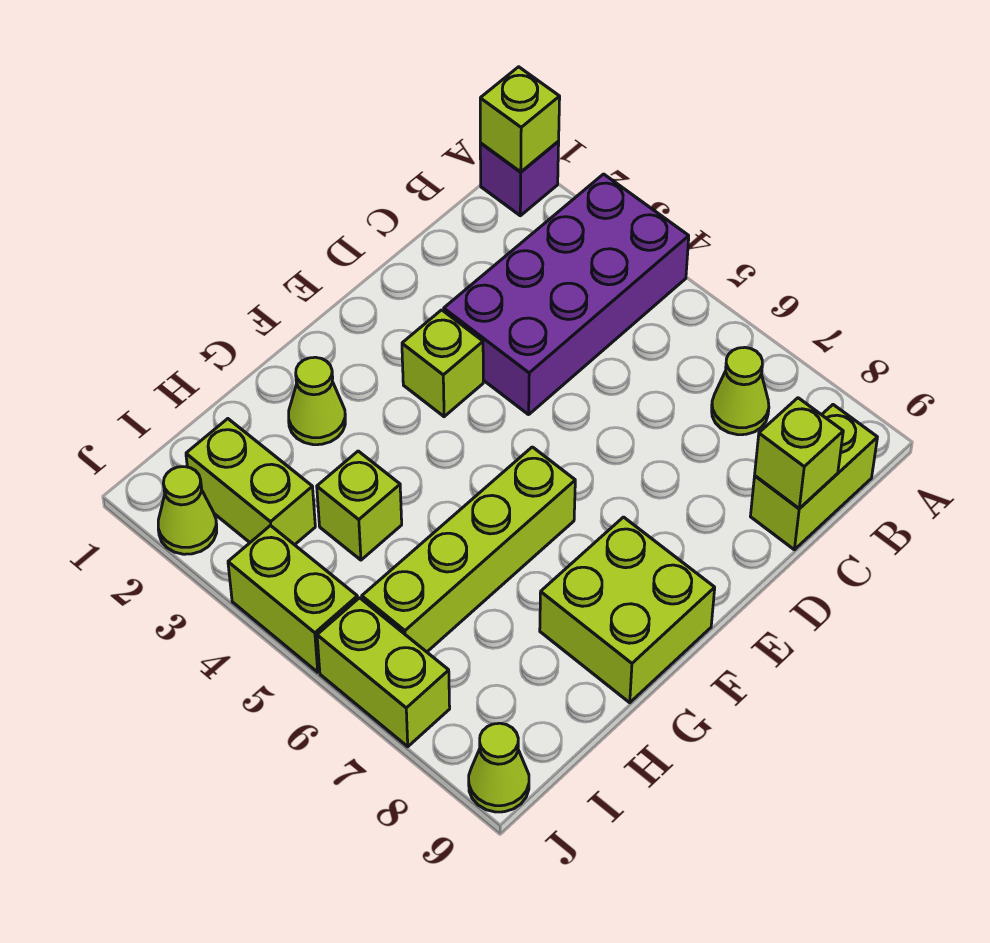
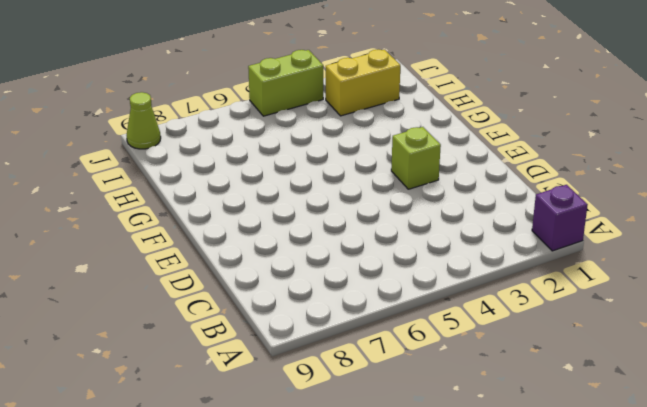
yellow 1x2 brick [326,49,400,116] -> lime 1x2 brick [186,419,315,545]
none -> purple 2x4 brick [444,174,689,415]
none -> lime 1x1 cone [712,347,769,435]
none -> lime 1x2 brick [750,405,877,550]

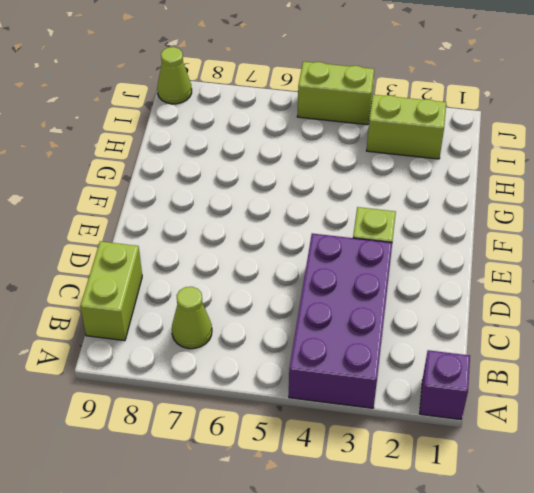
none -> lime 1x4 brick [362,447,575,652]
none -> lime 2x2 brick [540,517,715,703]
none -> lime 1x1 cone [289,357,345,445]

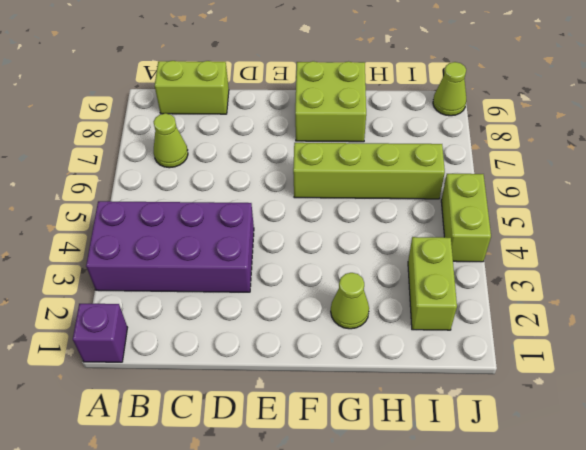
none -> lime 1x1 brick [402,310,483,417]
none -> lime 1x1 brick [317,451,402,560]
none -> lime 1x1 cone [158,467,217,554]

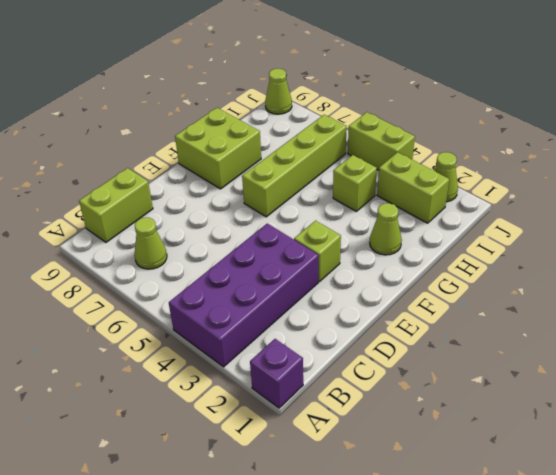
none -> lime 1x2 brick [317,598,450,747]
none -> lime 1x1 brick [480,67,560,172]
none -> lime 1x1 brick [755,398,843,509]

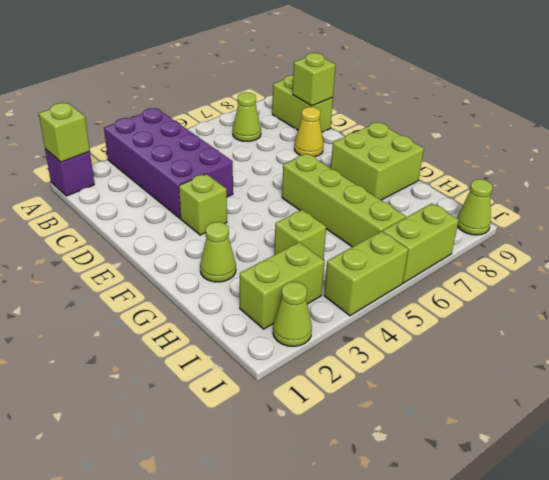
yellow 1x1 cone [294,107,324,157] -> none

